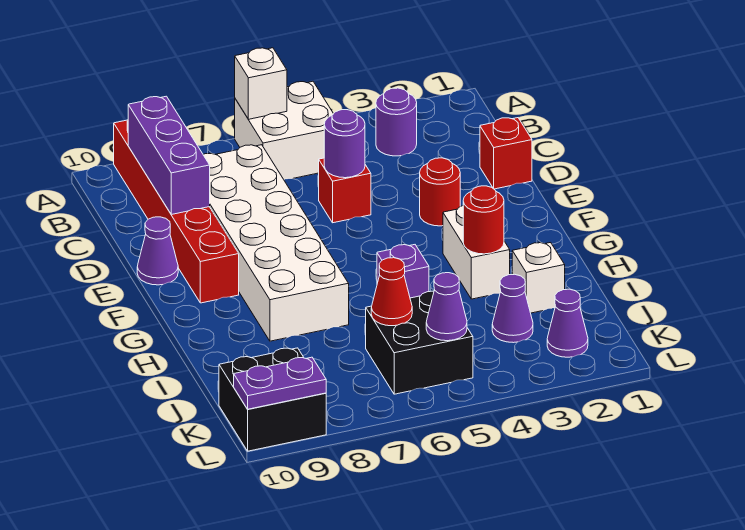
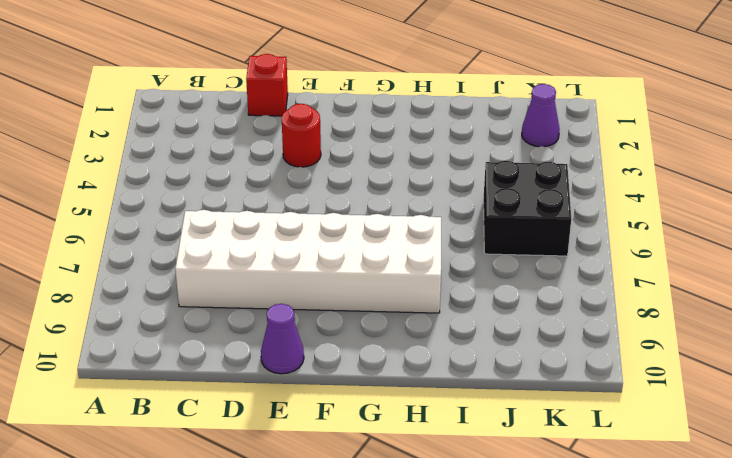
none -> white 2x2 brick [235,81,334,179]
none -> red 1x6 brick [114,120,239,303]
none -> purple 1x1 round brick [376,88,417,156]

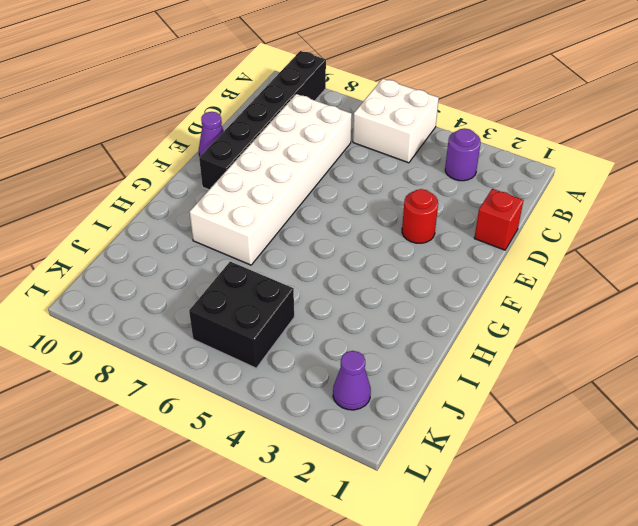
black 1x6 brick [199,51,326,190] -> red 1x6 brick [114,120,239,303]
none -> red 1x1 brick [319,158,371,223]
none -> white 1x2 brick [443,206,510,299]
none -> purple 1x1 brick [377,245,429,298]

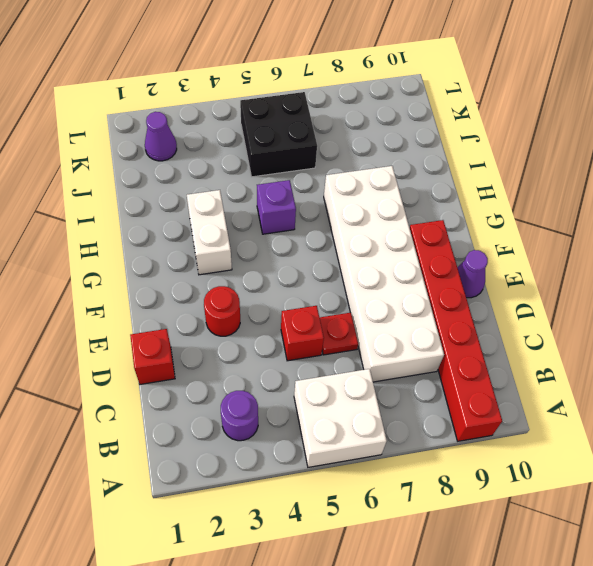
red 1x1 plate [320,313,358,355] -> none
none -> white 1x1 brick [512,243,565,313]
none -> purple 1x1 cone [492,274,533,343]
none -> black 2x2 brick [219,348,326,451]

